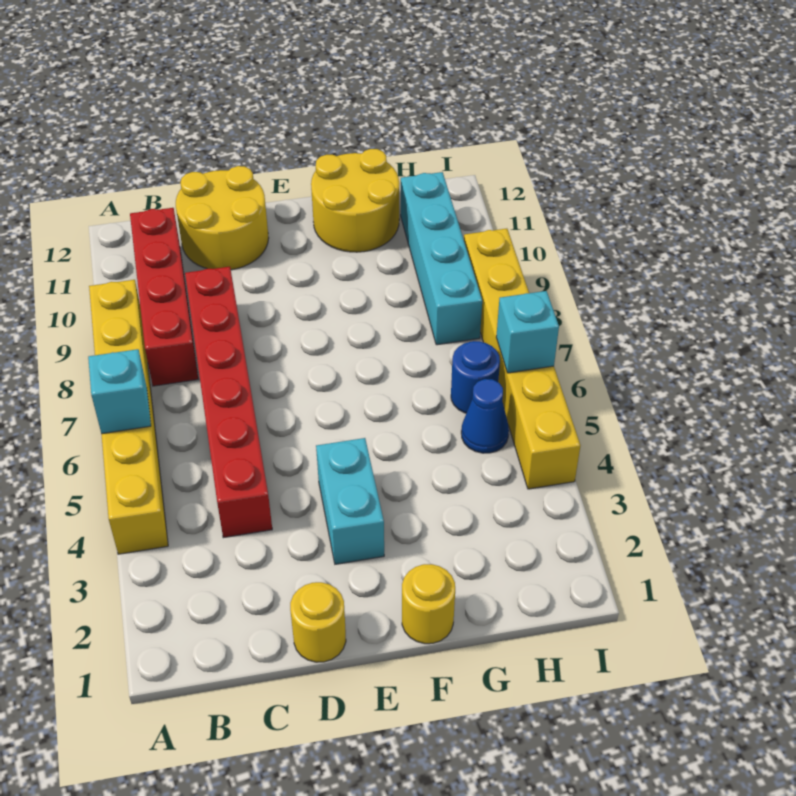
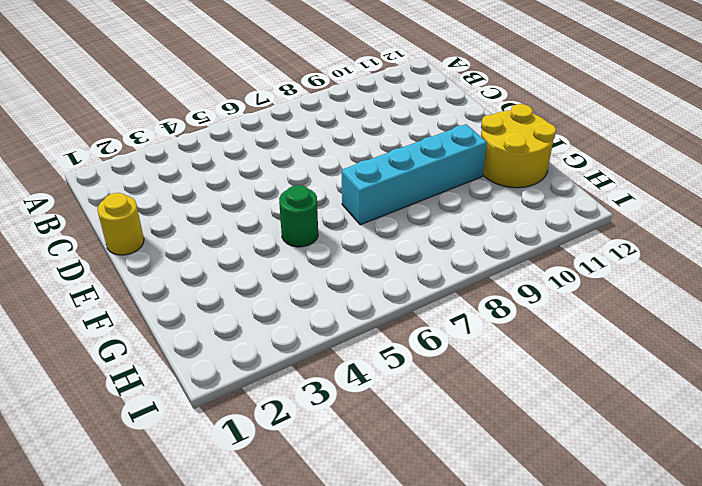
green 1x1 round brick [279,185,318,247] -> none
cyan 1x4 brick [342,124,487,225] -> cyan 1x4 brick moved to [401,172,482,345]
none -> yellow 1x6 brick [89,280,168,554]
none -> red 1x4 brick [130,208,198,386]
none -> red 1x6 brick [185,267,272,538]

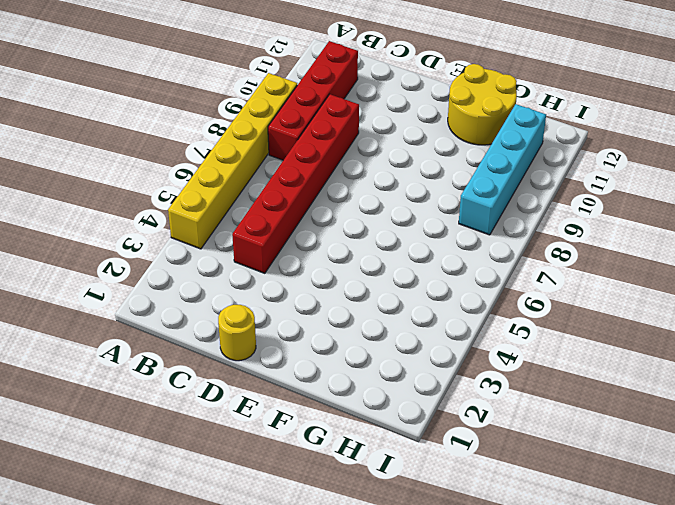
none -> yellow 2x2 round brick [176,166,269,270]
none -> cyan 1x2 brick [316,438,384,564]
none -> yellow 1x1 round brick [402,564,455,644]

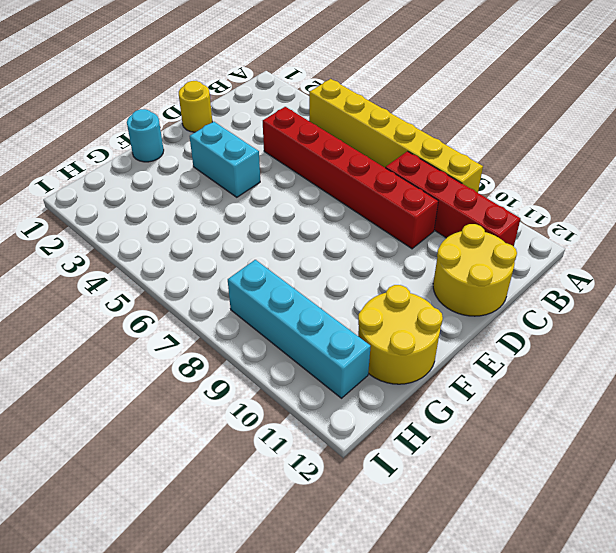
cyan 1x1 round brick [127,109,164,162] -> yellow 1x1 round brick [402,564,455,644]
none -> blue 1x1 cone [461,379,509,453]
none -> blue 1x1 round brick [451,341,500,413]
none -> yellow 1x6 brick [464,229,580,489]

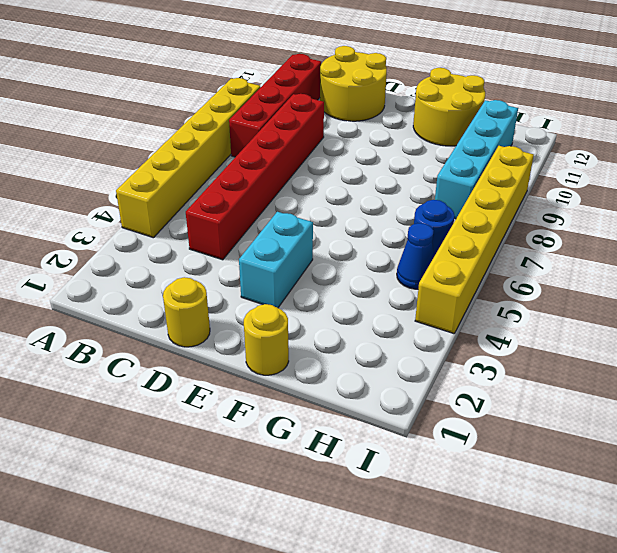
none -> cyan 1x1 brick [88,349,151,434]
none -> cyan 1x1 brick [496,291,559,373]

